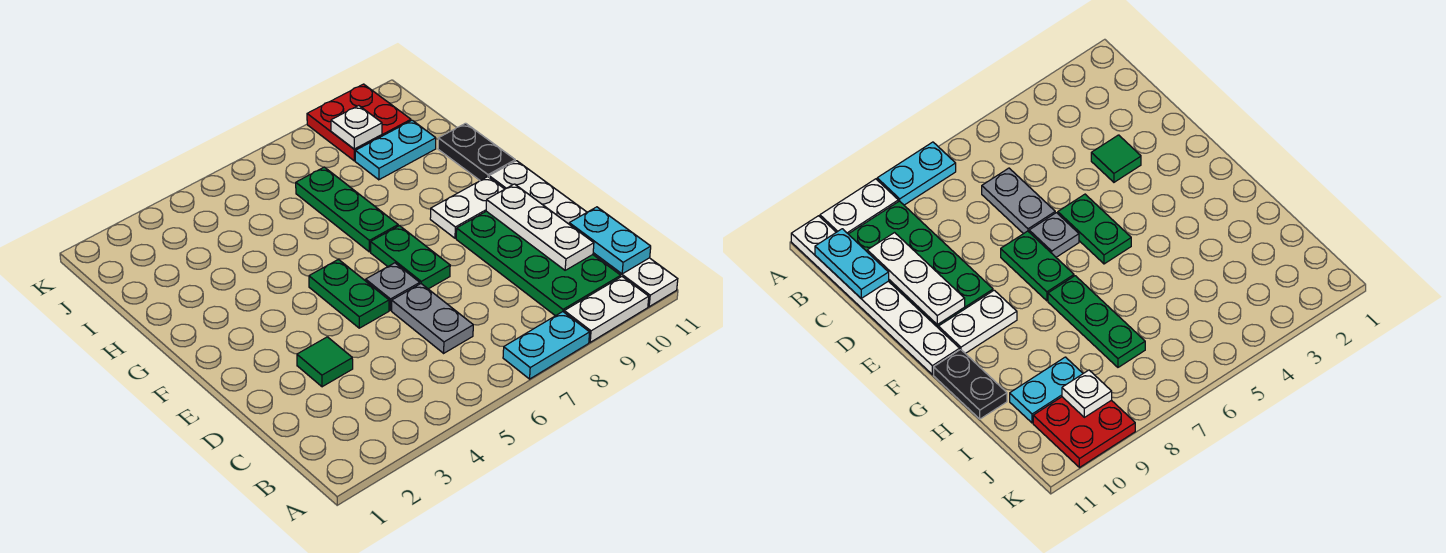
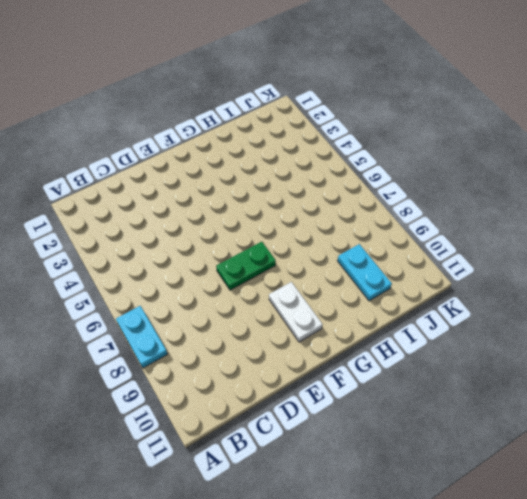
none -> white 1x2 plate [564,277,649,342]
none -> white 1x6 plate [489,161,678,307]
none -> green 2x4 plate [456,211,621,316]

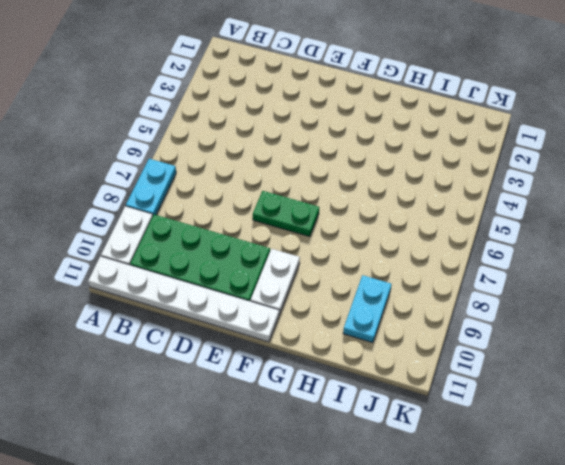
none -> grey 1x2 plate [392,284,473,353]
none -> green 1x1 tile [297,337,353,387]
none -> green 1x2 plate [309,259,389,328]

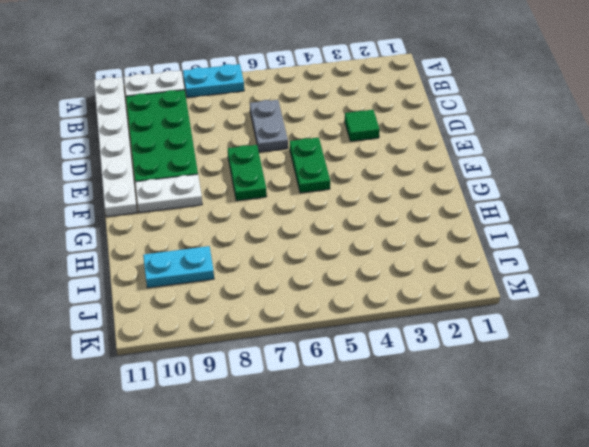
none -> grey 1x1 plate [366,263,420,310]
none -> green 1x3 plate [296,167,398,252]
none -> black 1x2 plate [438,123,515,181]

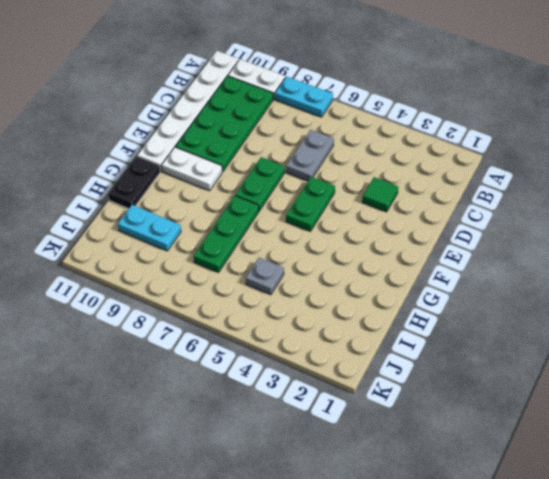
grey 1x1 plate [246,258,284,295] -> grey 1x1 plate moved to [366,263,420,310]
none -> red 2x2 plate [307,84,411,161]
none -> cyan 1x2 plate [569,207,651,274]
none -> white 1x3 plate [486,184,594,270]

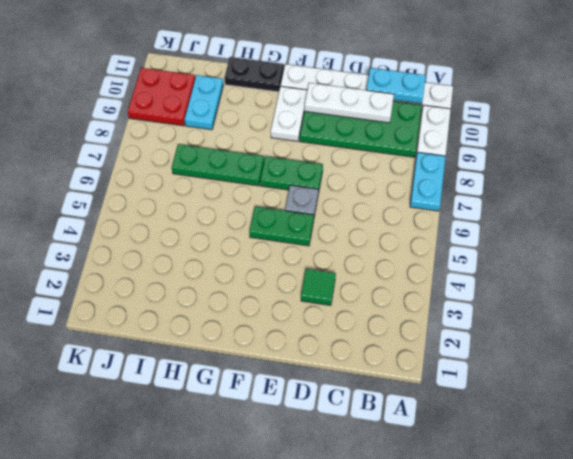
none -> grey 1x2 plate [392,284,473,353]
none -> white 1x1 plate [331,106,382,149]

